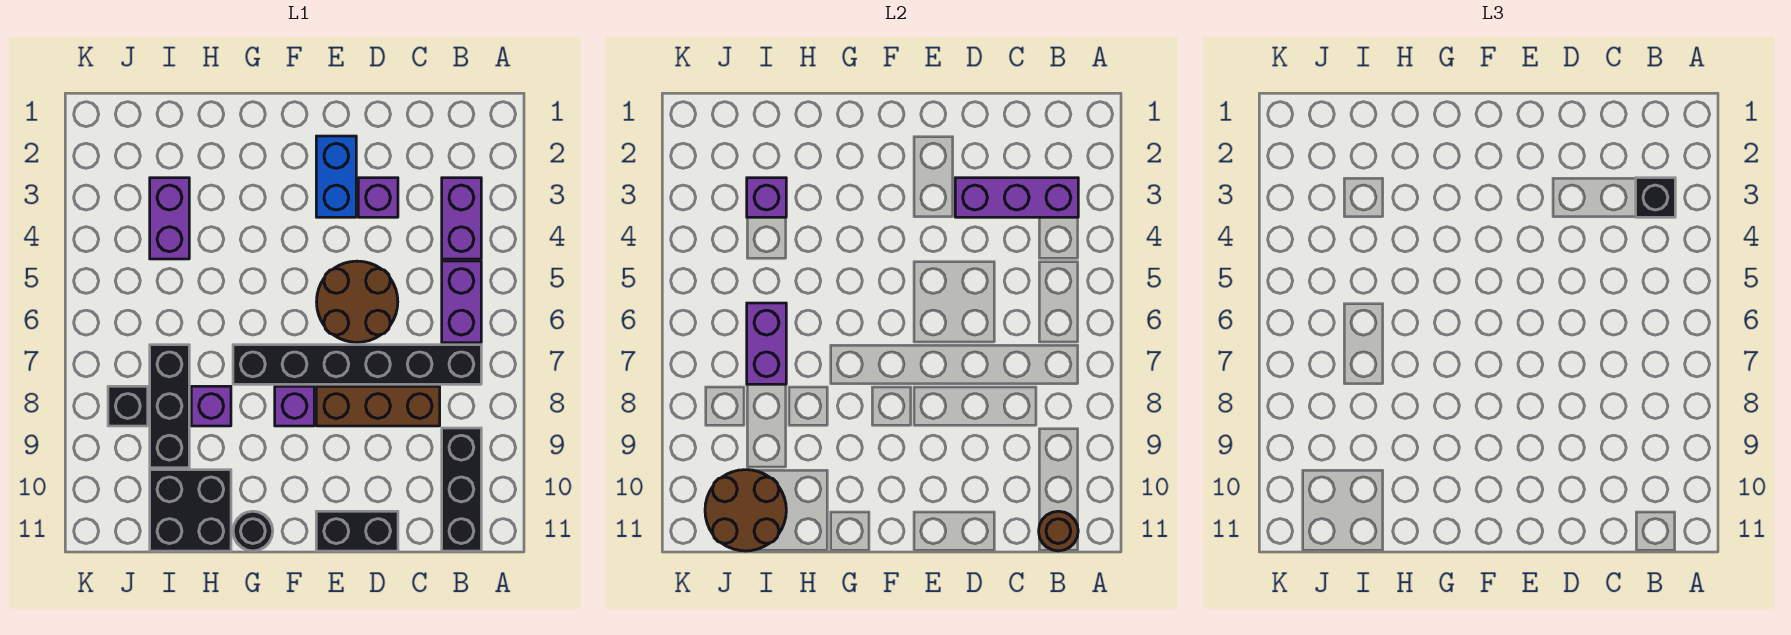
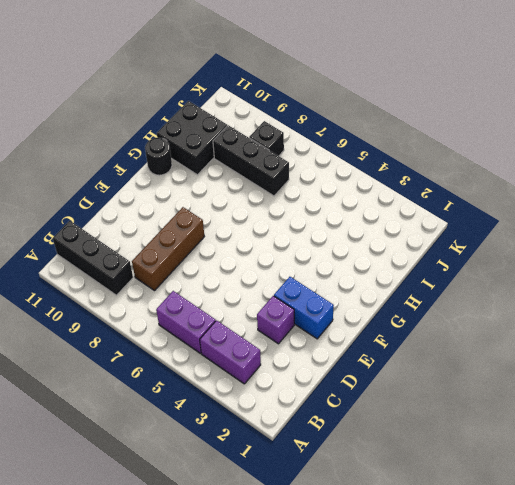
none -> black 1x6 brick [233,345,481,384]
none -> brown 2x2 round brick [317,261,398,343]
none -> black 1x2 brick [316,511,398,551]

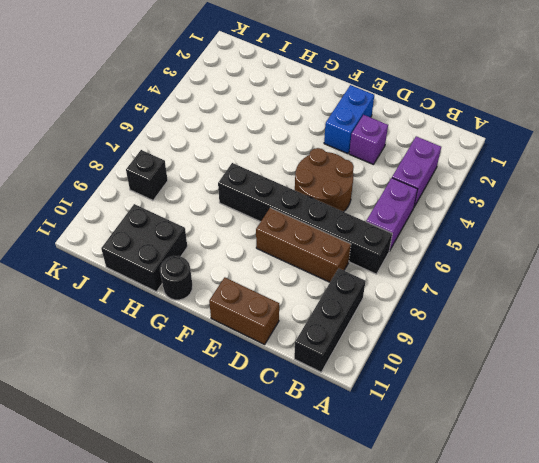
brown 1x2 brick [209,277,279,345] -> black 1x2 brick [316,511,398,551]
none -> purple 1x1 brick [275,386,314,426]
none -> purple 1x1 brick [191,386,231,426]
none -> purple 1x2 brick [150,178,189,259]

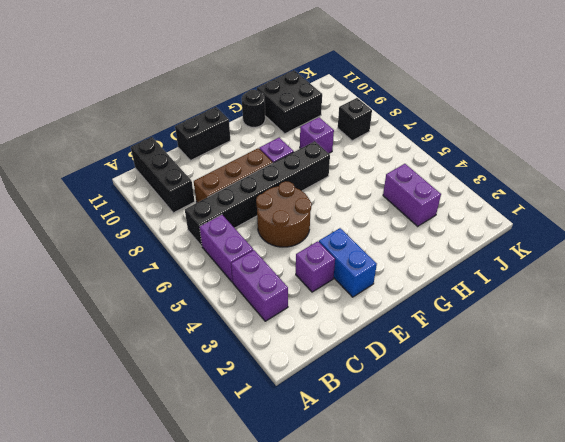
none -> black 1x3 brick [150,345,189,468]
none -> purple 1x3 brick [955,178,1078,217]
none -> brown 1x1 round brick [1039,511,1078,551]

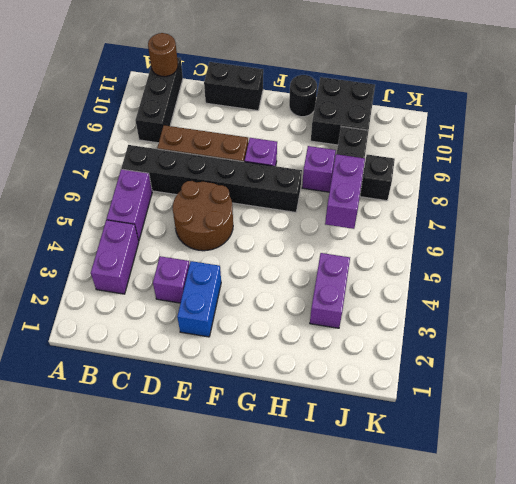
none -> purple 1x3 brick [955,178,1078,217]
none -> purple 1x1 brick [747,178,786,217]
none -> brown 2x2 round brick [705,470,786,551]

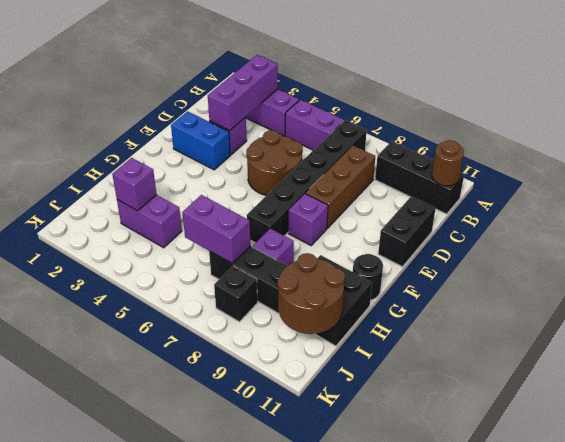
none -> black 1x1 brick [1636,178,1675,217]

